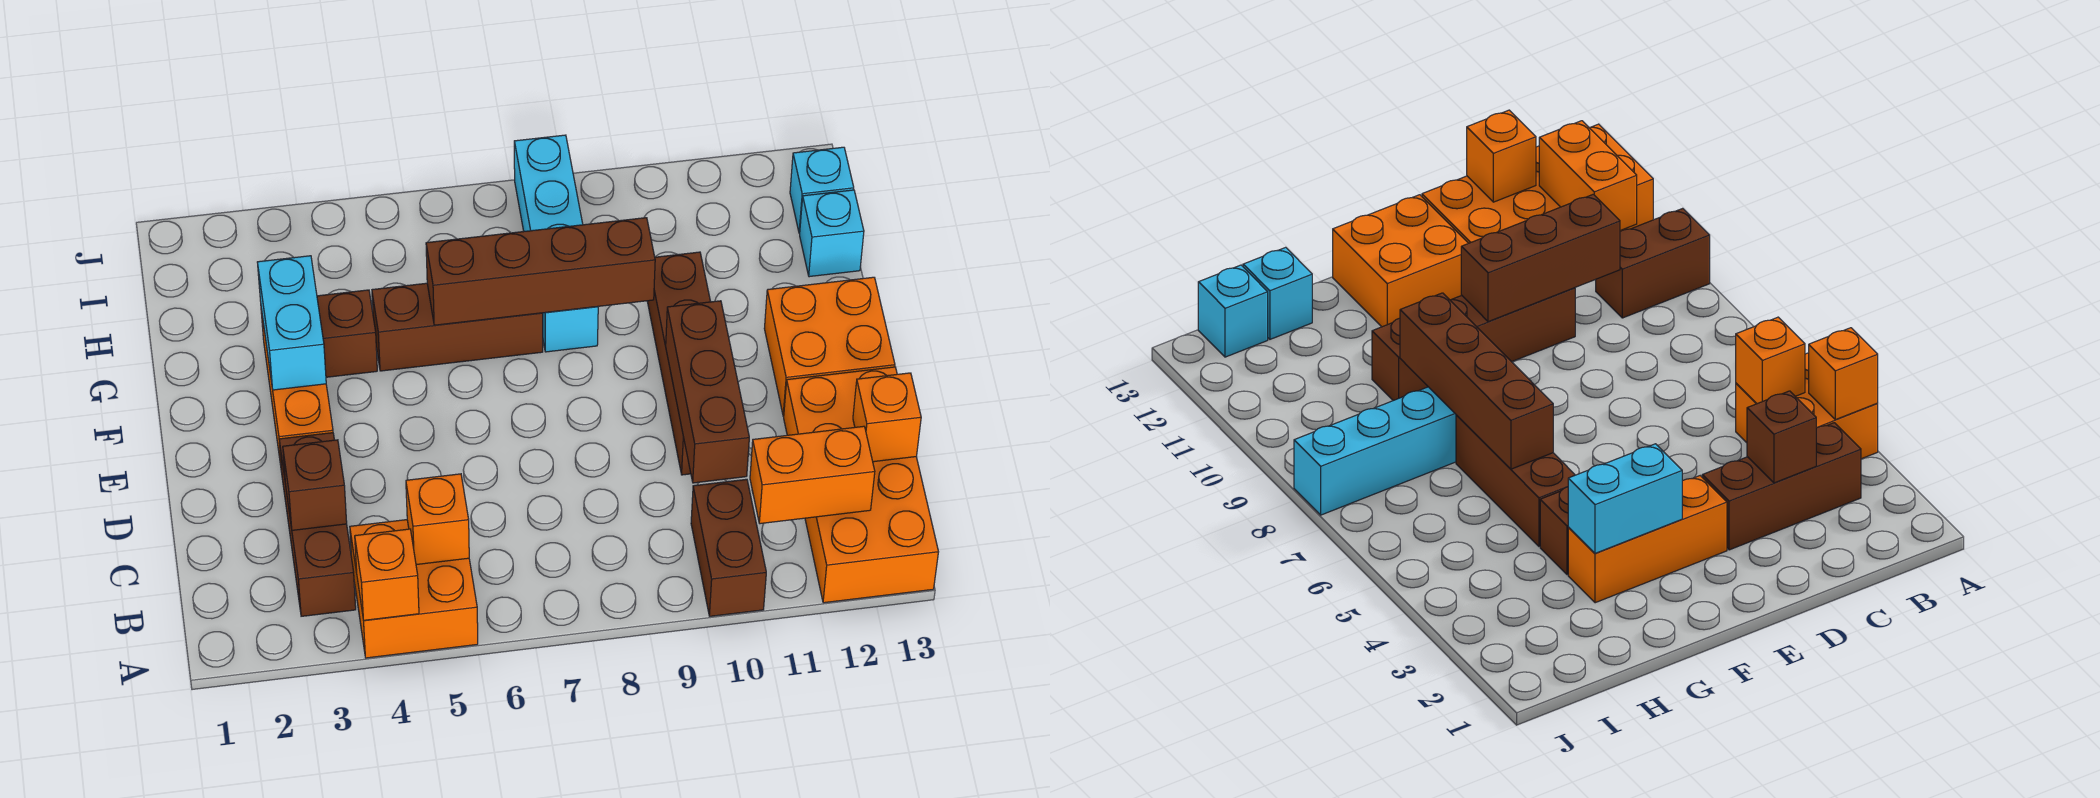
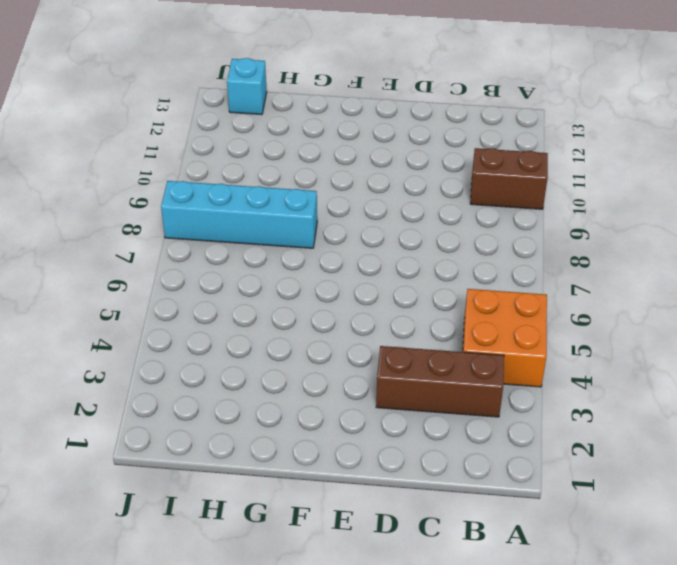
none -> orange 2x4 brick [784,367,938,603]
none -> brown 1x4 brick [647,252,711,475]
none -> orange 1x3 brick [261,309,333,472]

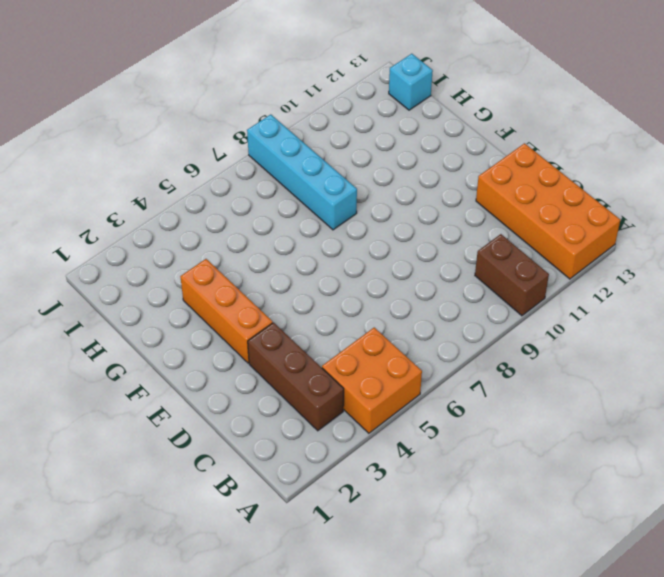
none -> brown 1x4 brick [647,252,711,475]
none -> orange 2x2 brick [764,277,895,416]
none -> brown 1x1 brick [317,290,377,377]

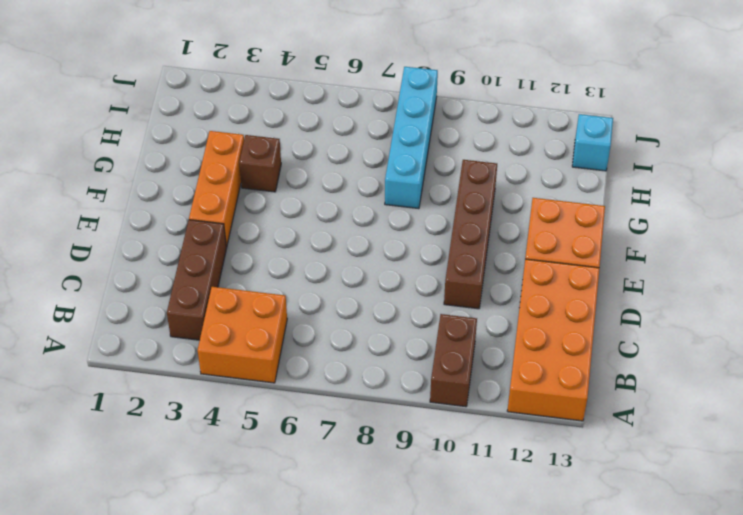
none -> brown 1x3 brick [372,283,543,371]
none -> cyan 1x1 brick [800,190,864,277]
none -> orange 1x1 brick [355,529,419,620]

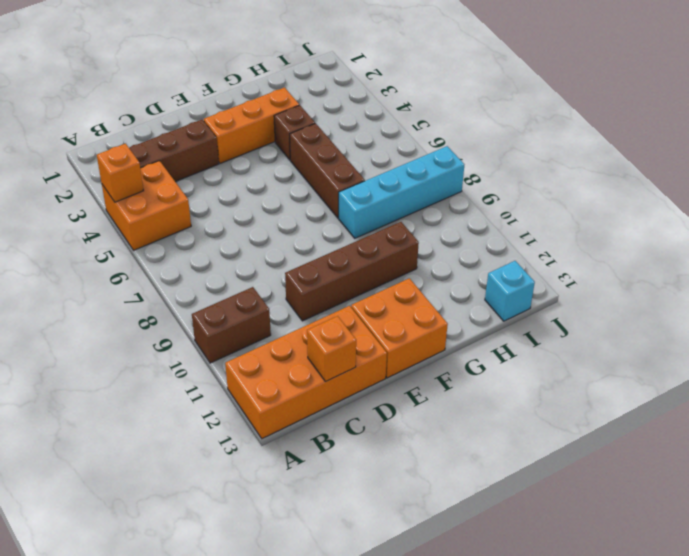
none -> cyan 1x1 brick [800,190,864,277]
none -> orange 1x1 brick [406,474,469,565]
none -> orange 1x2 brick [750,426,875,524]

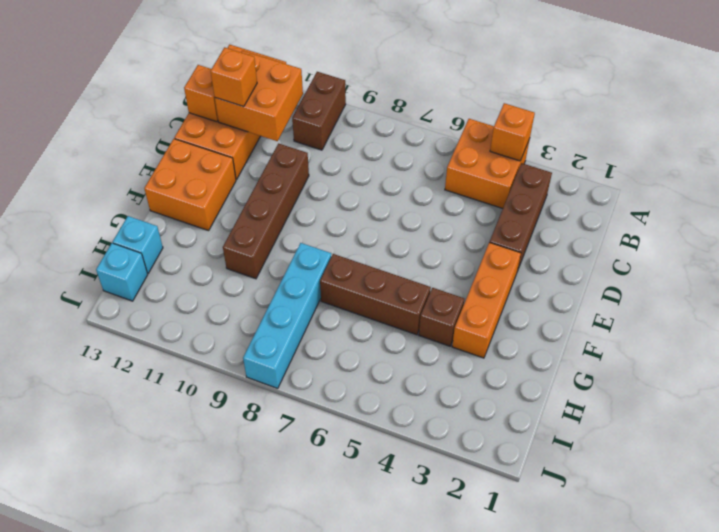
orange 2x2 brick [215,51,303,141] -> orange 1x2 brick [750,426,875,524]
orange 1x1 brick [210,47,257,107] -> orange 1x1 brick moved to [406,474,469,565]
none -> brown 1x1 brick [283,440,347,530]
none -> brown 1x3 brick [666,301,749,483]
none -> cyan 1x2 brick [257,256,326,390]

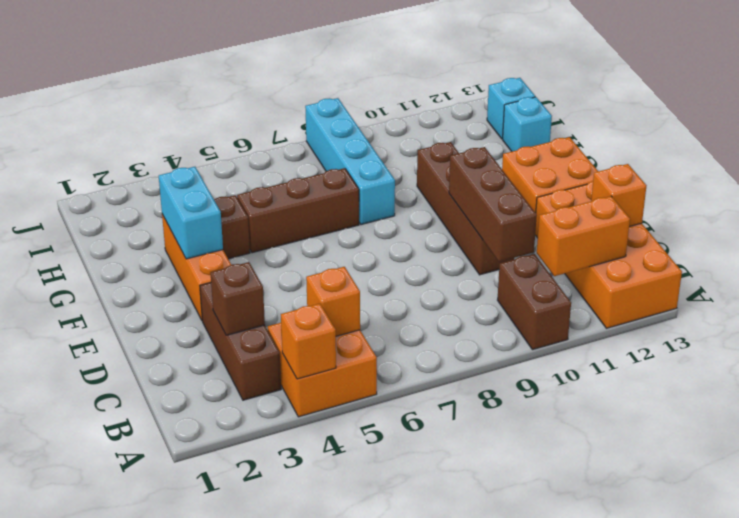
none -> brown 1x4 brick [426,218,655,325]

